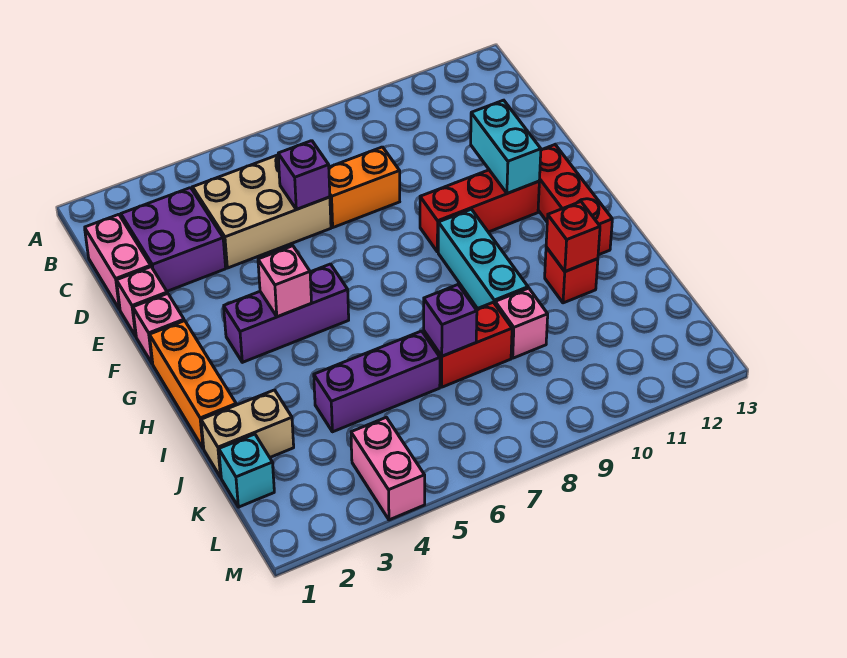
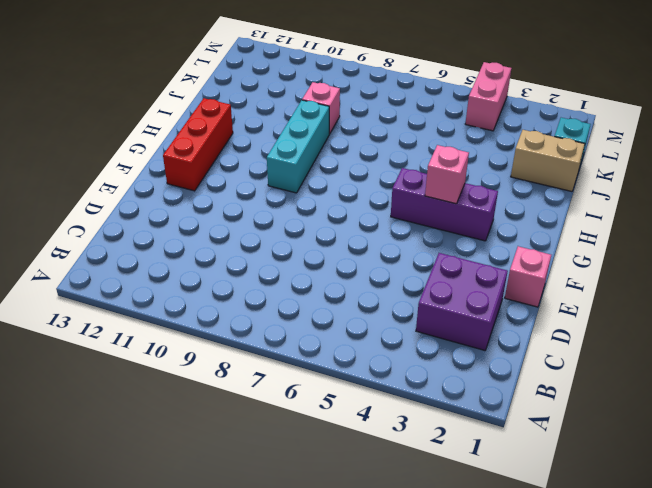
none -> pink 1x2 brick [85,214,151,310]
none -> tan 2x3 brick [193,155,331,268]
none -> orange 1x2 brick [329,147,400,227]

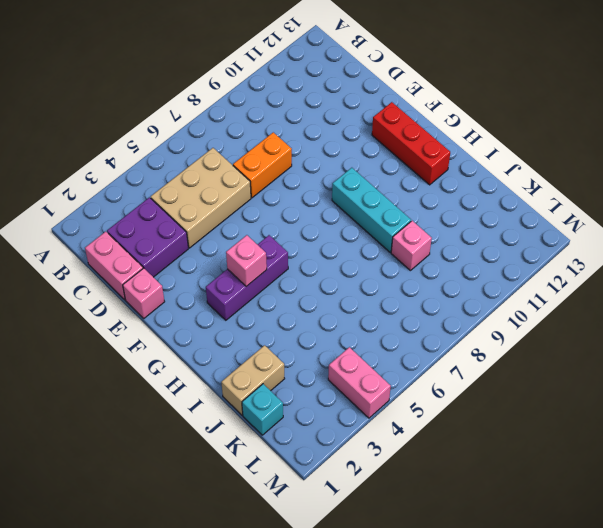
none -> pink 1x1 brick [133,293,184,364]
none -> red 1x3 brick [420,170,539,252]
none -> orange 1x3 brick [150,321,236,448]

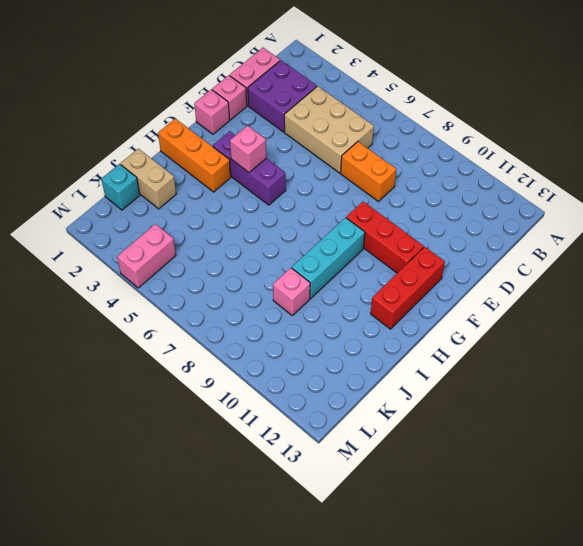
orange 1x3 brick [158,119,231,192] -> orange 1x3 brick turned to [150,321,236,448]
none -> red 1x1 brick [545,247,598,303]
none -> purple 1x3 brick [314,331,440,432]
none -> red 1x2 brick [424,302,512,387]

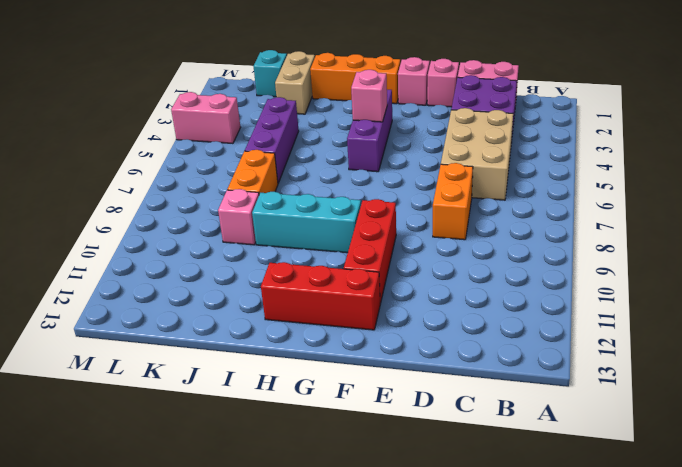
orange 1x2 brick [227,150,278,194] -> red 1x2 brick [424,302,512,387]
none -> red 1x1 brick [545,247,598,303]
none -> purple 1x1 brick [278,141,330,209]
none -> cyan 1x2 brick [471,100,541,193]

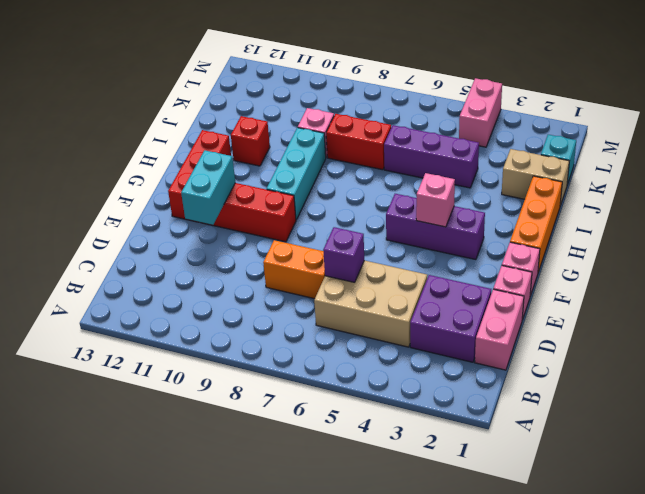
none -> red 1x1 brick [546,202,600,272]
none -> purple 1x1 brick [424,285,477,356]

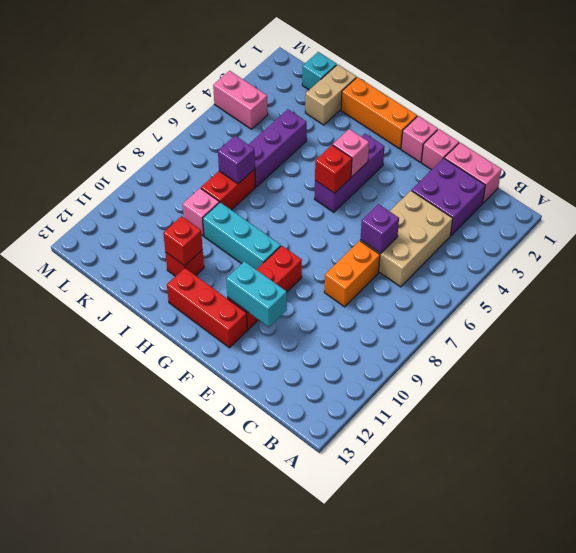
red 1x1 brick [315,145,352,193] -> none

